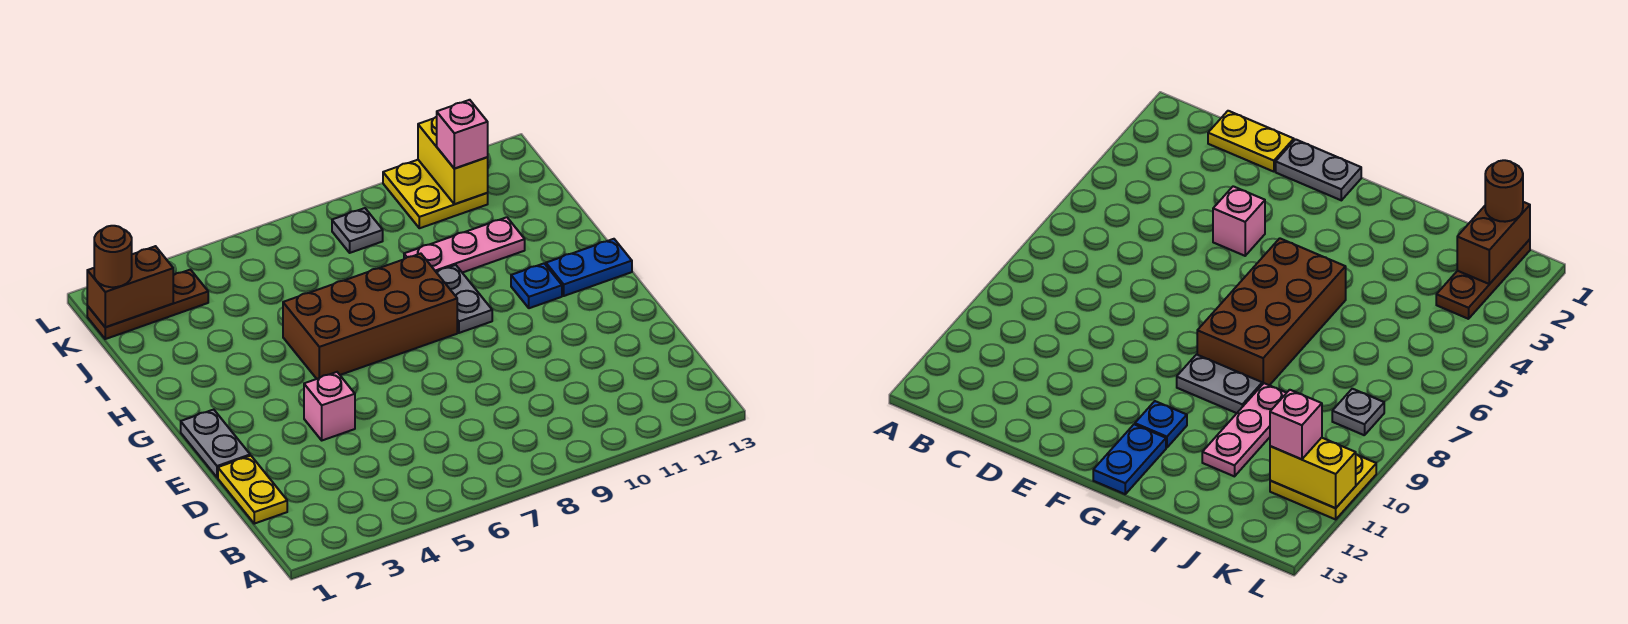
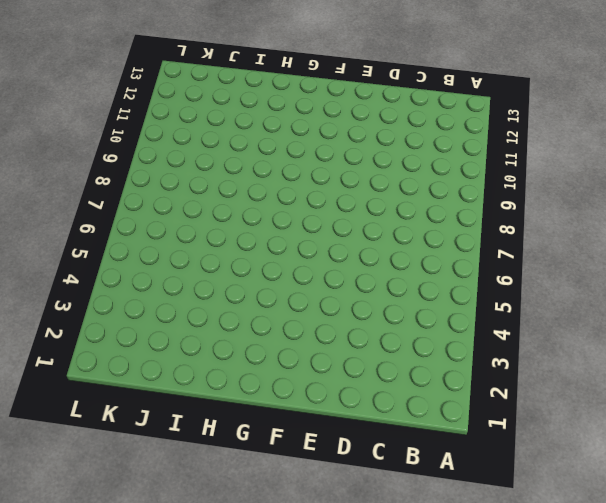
none -> yellow 1x2 plate [218,456,287,524]
none -> grey 1x2 plate [181,410,250,477]
none -> pink 1x1 brick [304,372,355,440]

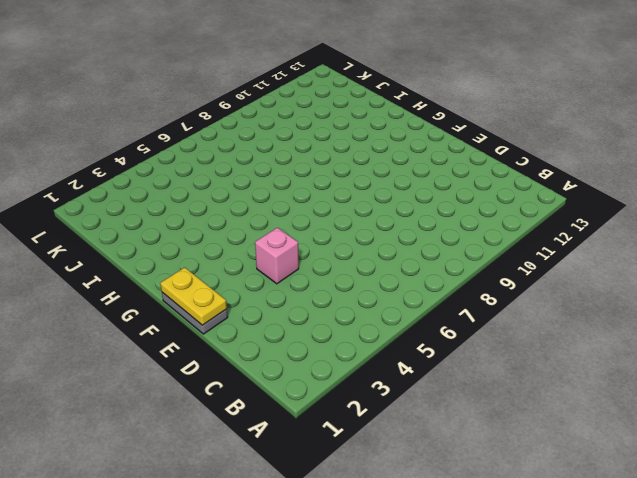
yellow 1x2 plate [160,267,227,325] -> yellow 1x2 plate moved to [218,456,287,524]
none -> brown 2x4 brick [283,254,457,379]
none -> grey 1x2 plate [436,265,492,333]
none -> blue 1x1 plate [511,264,562,308]

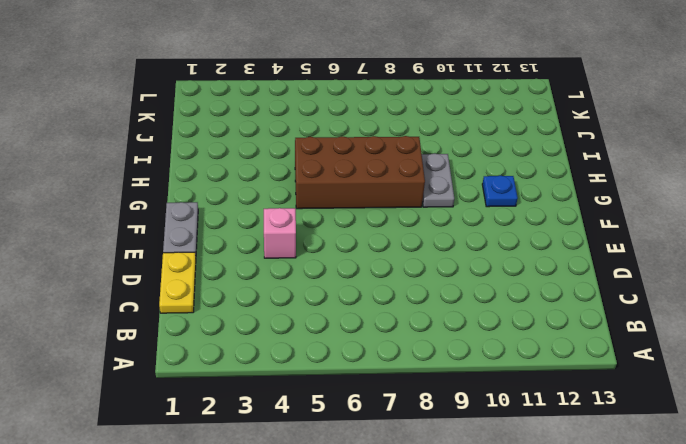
none -> blue 1x2 plate [546,239,632,296]
none -> pink 1x3 plate [404,217,525,273]
none -> brown 1x3 plate [87,270,208,339]

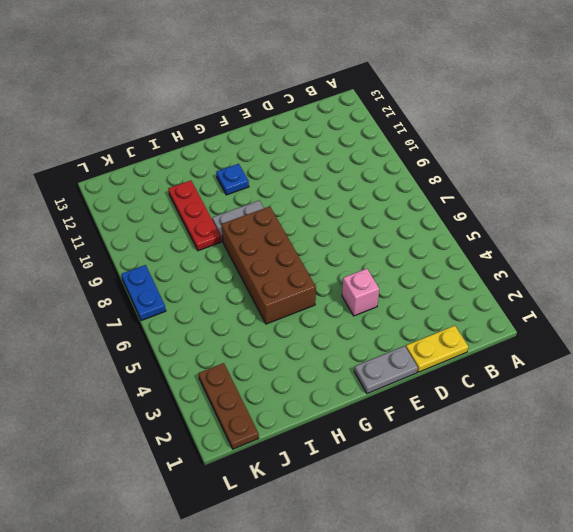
red 1x3 plate [168,180,221,251] -> pink 1x3 plate [404,217,525,273]
blue 1x2 plate [121,265,166,321] -> blue 1x2 plate moved to [546,239,632,296]
none -> grey 1x1 plate [332,208,383,253]
none -> yellow 2x2 plate [383,160,488,228]
none -> brown 1x2 brick [87,246,173,327]

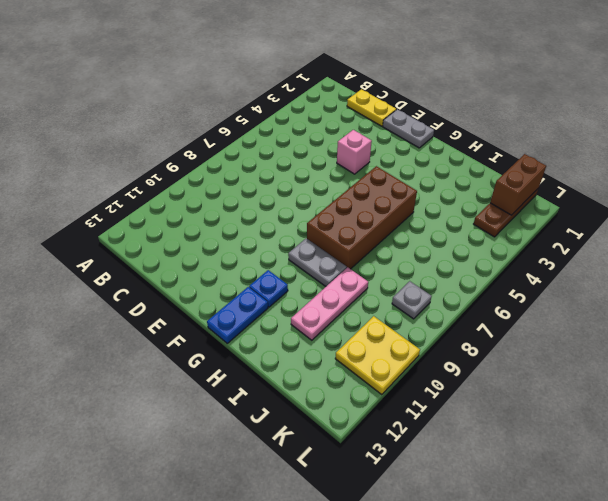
none -> yellow 1x2 brick [418,117,488,204]
none -> brown 1x1 round brick [94,226,132,287]
none -> pink 1x1 brick [437,100,488,168]

